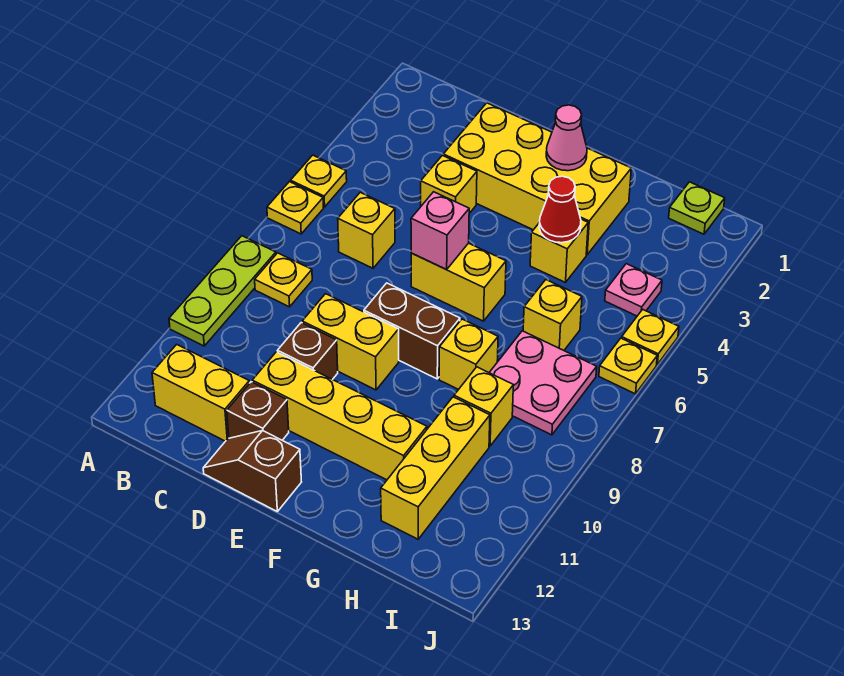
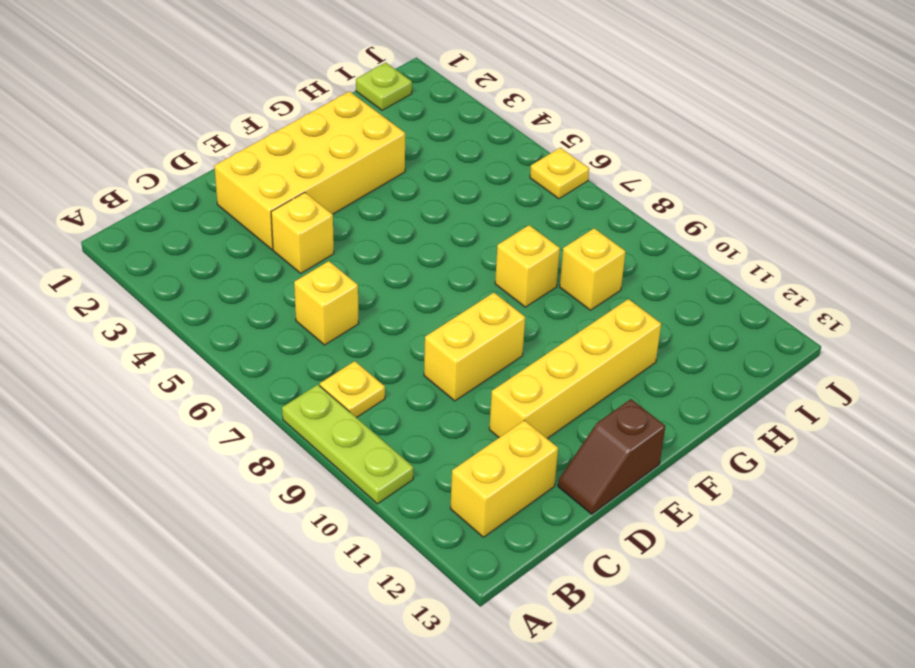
none -> yellow 1x1 plate [291,155,347,207]
none -> yellow 1x1 plate [267,182,324,234]
none -> brown 1x1 brick [278,323,338,380]

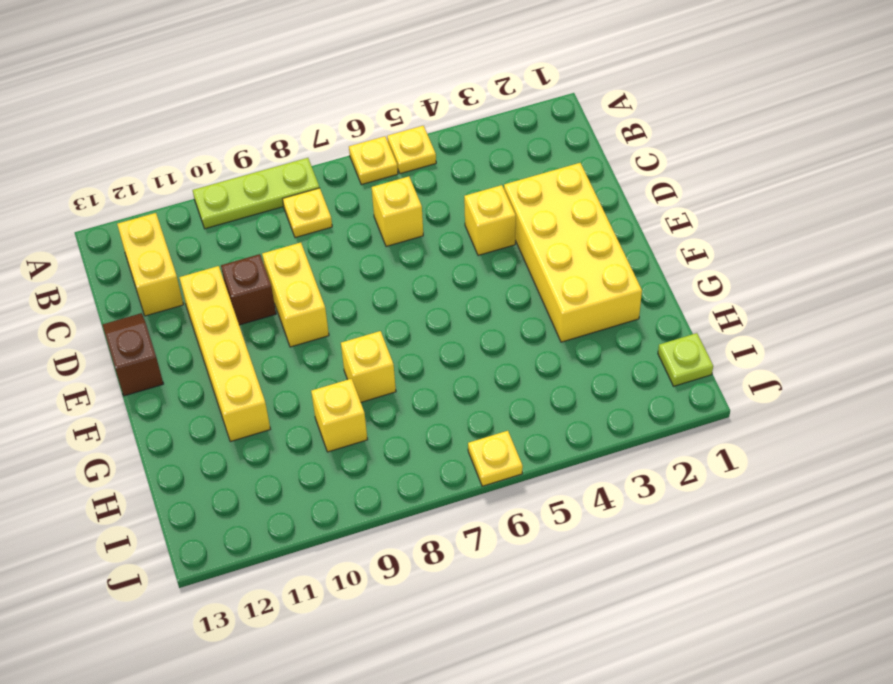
none -> brown 1x1 brick [227,382,289,440]
none -> yellow 1x2 brick [411,243,506,321]
none -> brown 1x2 brick [364,283,460,379]

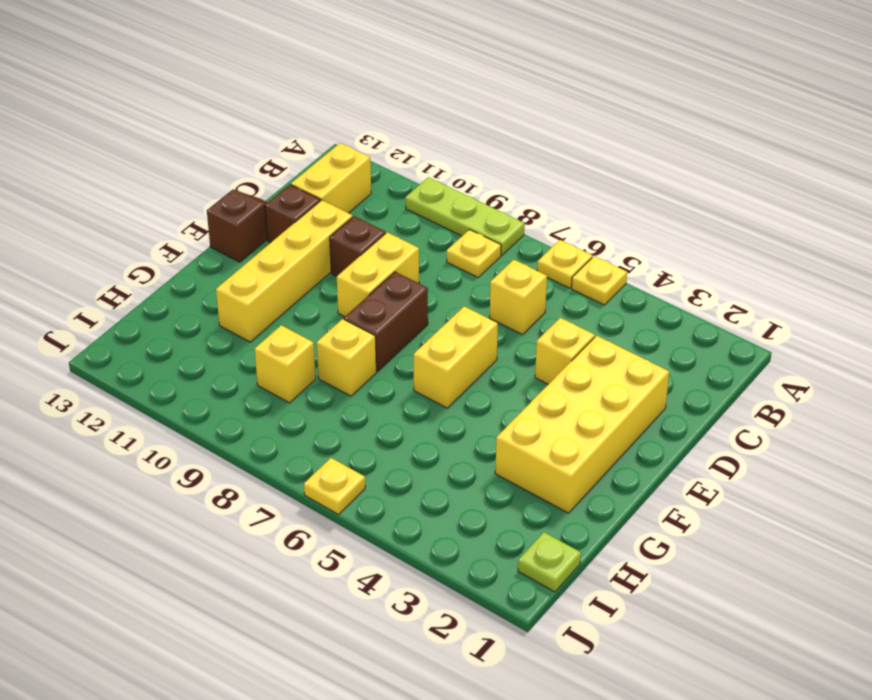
none -> yellow 1x1 brick [530,219,588,283]
none -> yellow 1x1 brick [523,280,582,350]
none -> pink 2x2 plate [489,331,597,435]

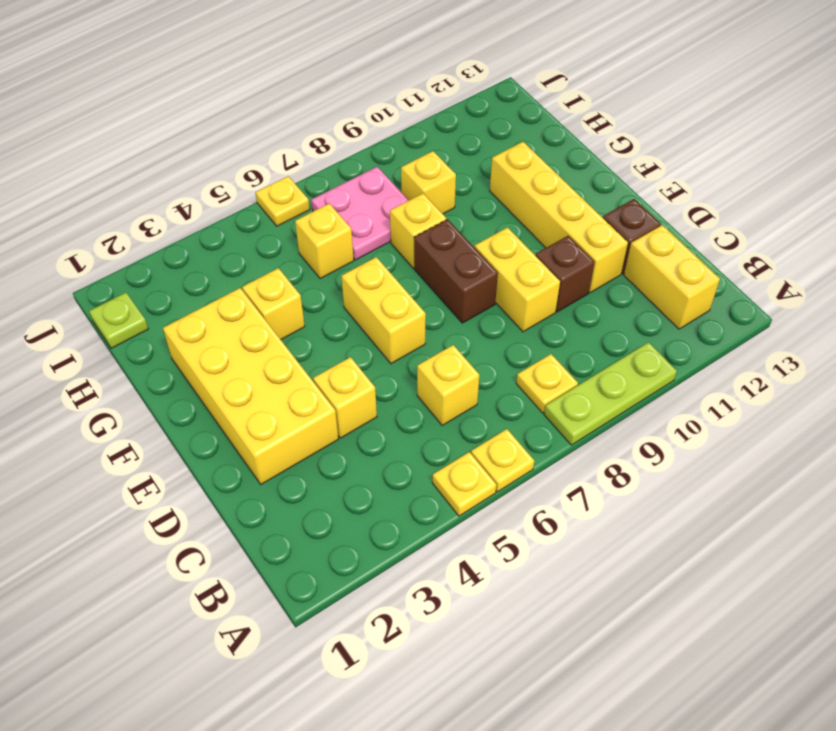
none -> brown 1x2 slope [203,431,301,511]
none -> yellow 1x3 brick [381,397,490,539]
none -> pink 1x1 plate [605,264,662,316]

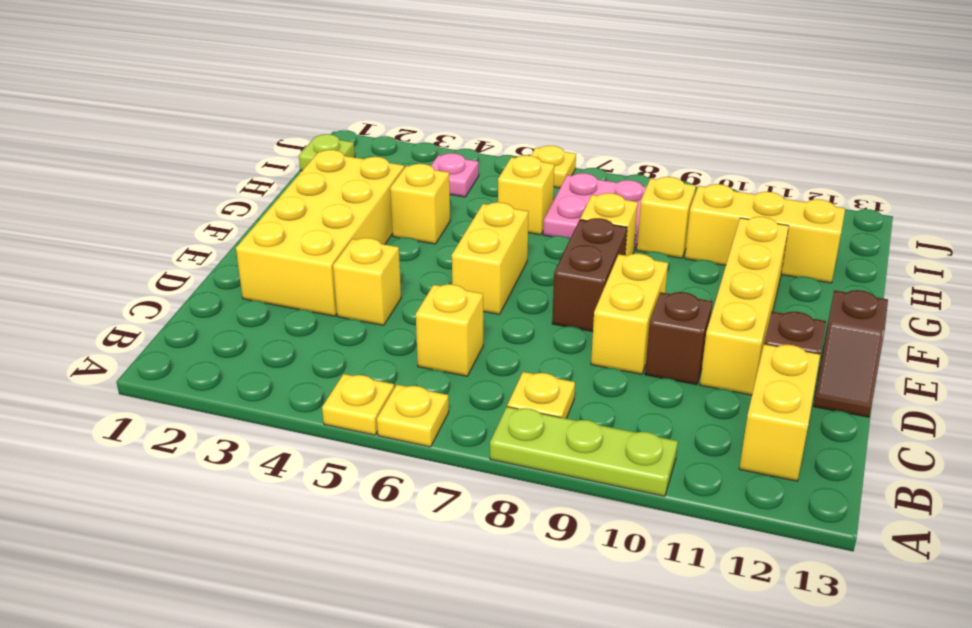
none -> yellow 1x1 plate [622,309,679,364]
none -> pink 1x1 brick [411,192,469,270]
none -> pink 1x1 cone [546,105,587,171]

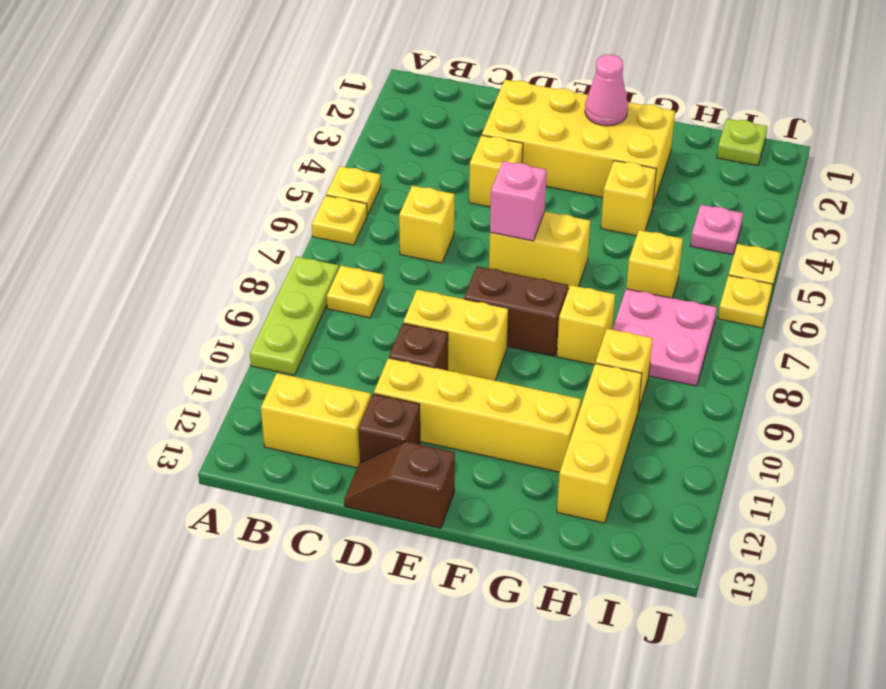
none -> red 1x1 cone [539,176,581,243]

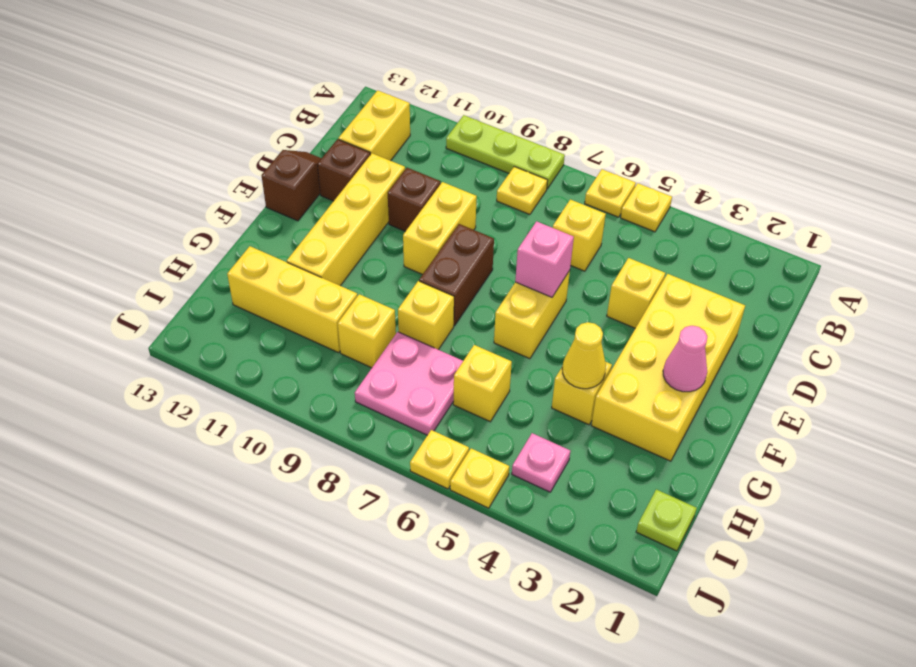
yellow 1x1 cone [562,322,606,389] -> red 1x1 cone [539,176,581,243]

